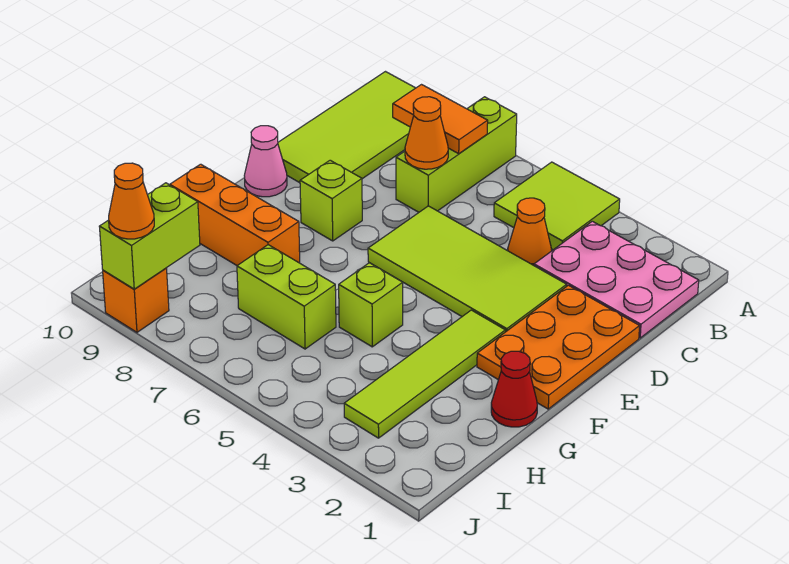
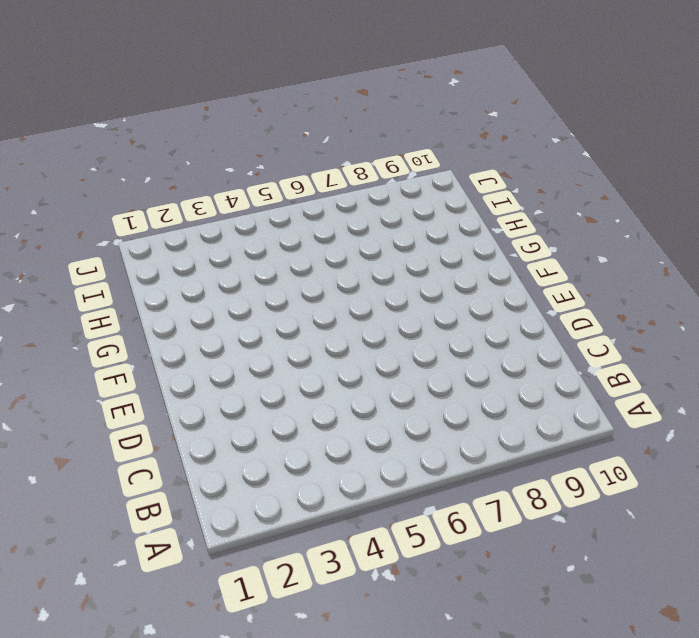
none -> lime 2x2 tile [494,162,620,250]
none -> lime 1x3 brick [396,97,517,212]
none -> lime 2x4 tile [278,72,415,183]

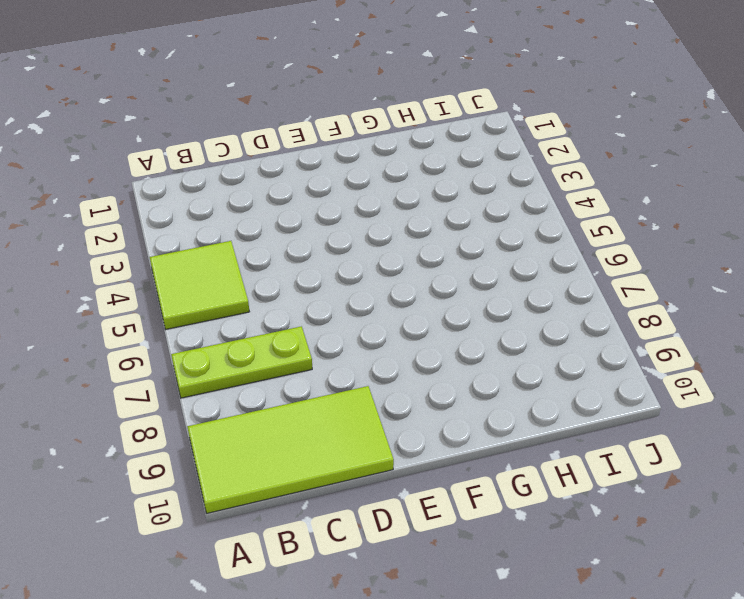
lime 1x3 plate [171,326,312,398] -> lime 1x3 brick [396,97,517,212]
none -> pink 2x3 plate [534,221,699,338]
none -> orange 1x1 cone [508,198,552,265]
none -> orange 2x3 plate [477,285,640,409]

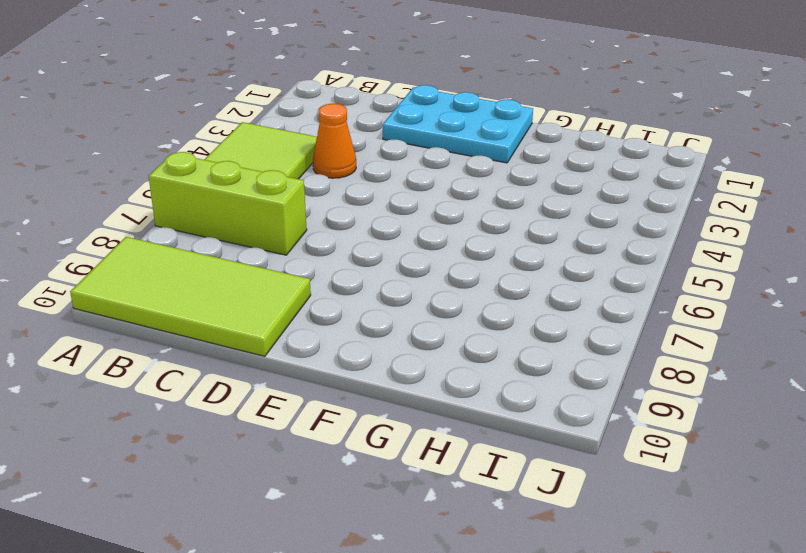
cyan 2x3 plate [383,85,533,163] -> orange 2x3 plate [477,285,640,409]
none -> pink 2x3 plate [534,221,699,338]
none -> lime 2x4 tile [368,206,567,332]
none -> lime 1x1 brick [300,160,362,241]

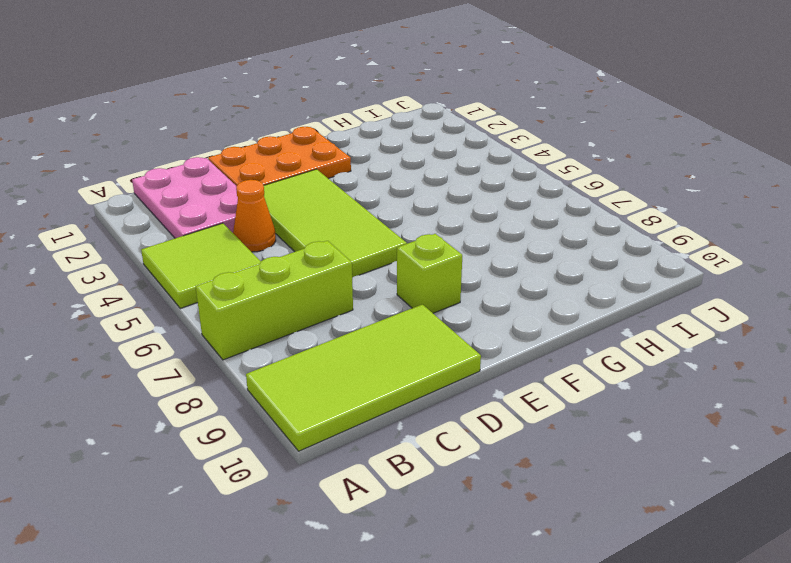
none -> pink 1x1 cone [244,126,287,197]
none -> lime 1x4 tile [344,310,505,438]
none -> red 1x1 cone [491,351,537,427]

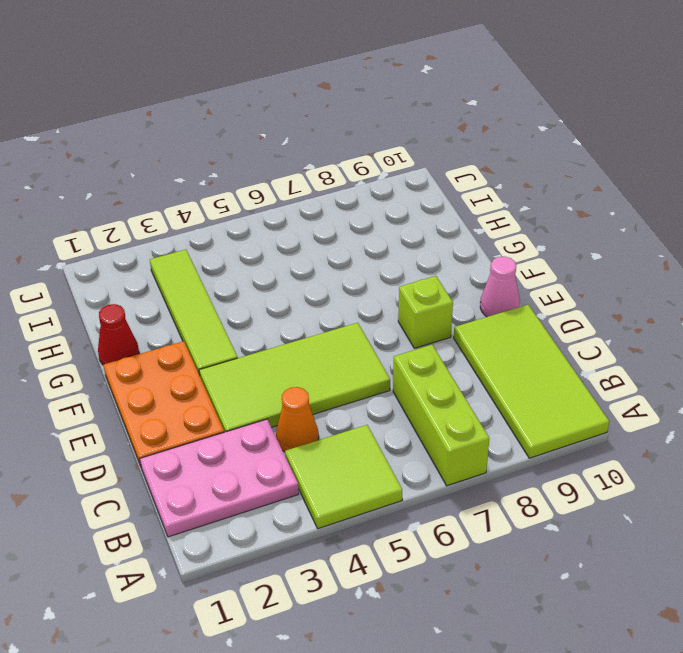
none -> lime 1x1 brick [339,263,403,347]
none -> orange 1x3 brick [170,164,300,265]
none -> lime 1x2 brick [237,245,336,349]

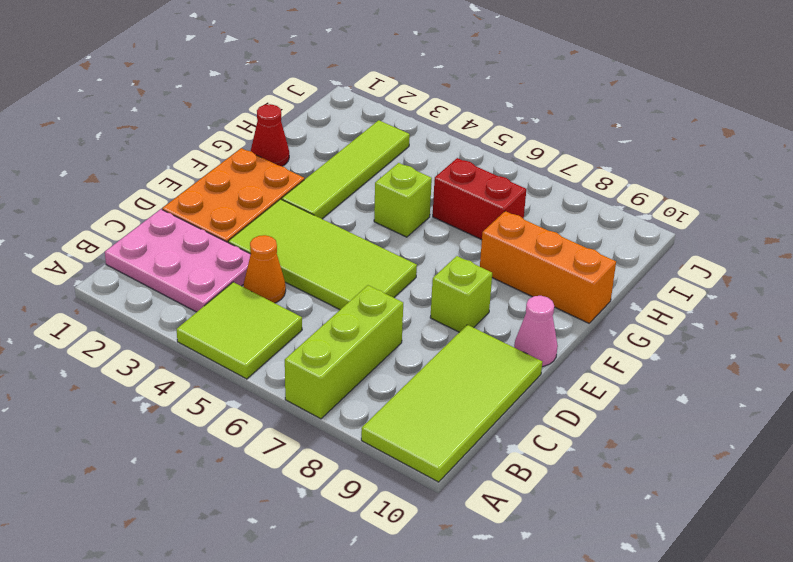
red 1x2 brick [433,158,526,240] -> lime 1x2 brick [237,245,336,349]
none -> orange 1x1 brick [103,268,169,332]
none -> orange 1x2 tile [393,85,488,154]
none -> orange 1x1 cone [405,97,448,169]

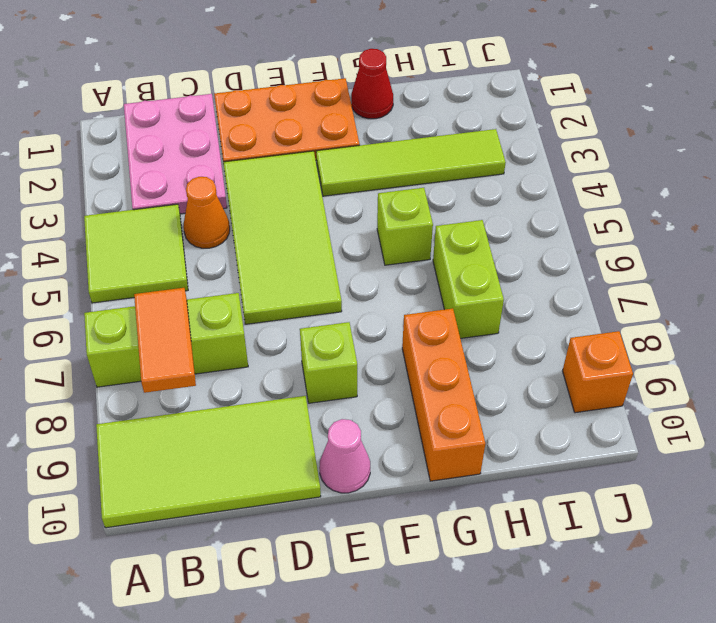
none -> orange 1x1 cone [405,97,448,169]
none -> lime 1x2 brick [99,183,200,289]
none -> orange 1x1 cone [109,163,154,239]

